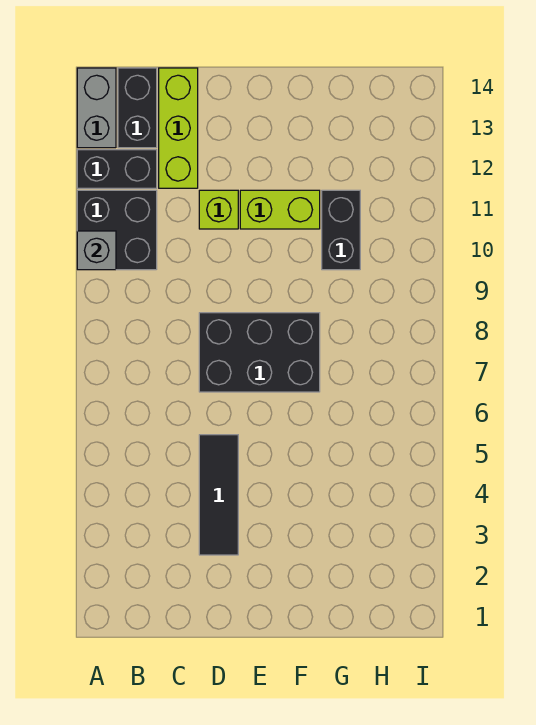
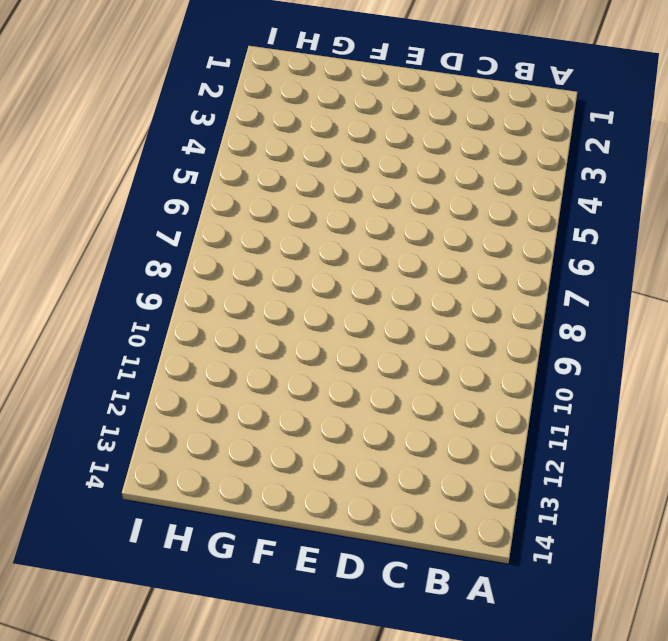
none -> black 2x2 brick [77,190,157,270]
none -> black 1x2 brick [77,150,157,188]

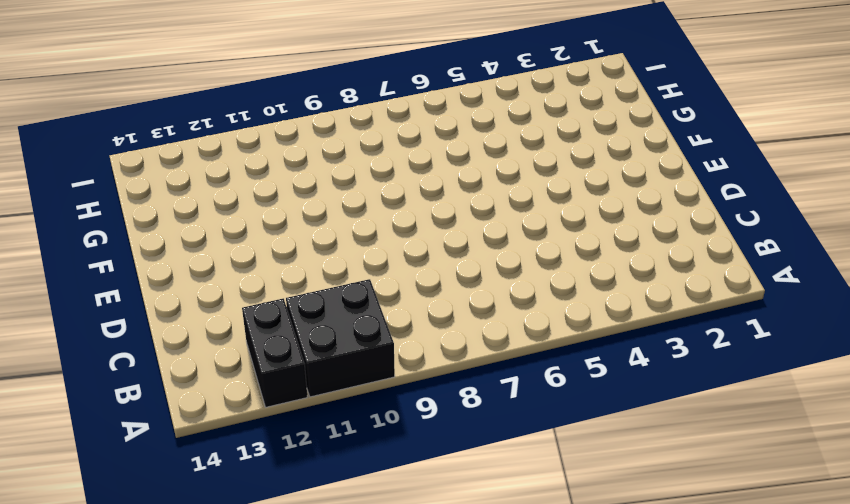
none -> grey 1x2 brick [77,68,116,148]
none -> black 1x2 brick [118,68,157,148]

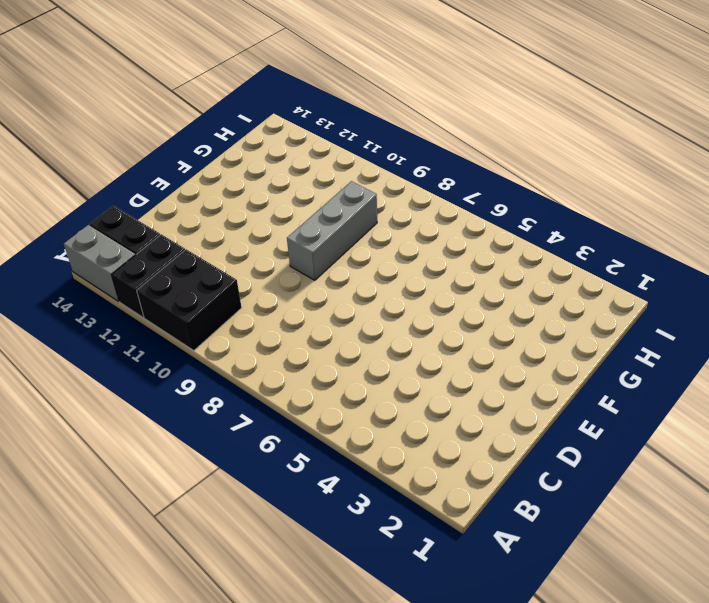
grey 1x3 brick [287,181,377,280] -> none
none -> lime 1x3 brick [159,68,198,188]
none -> black 1x3 tile [199,435,238,555]

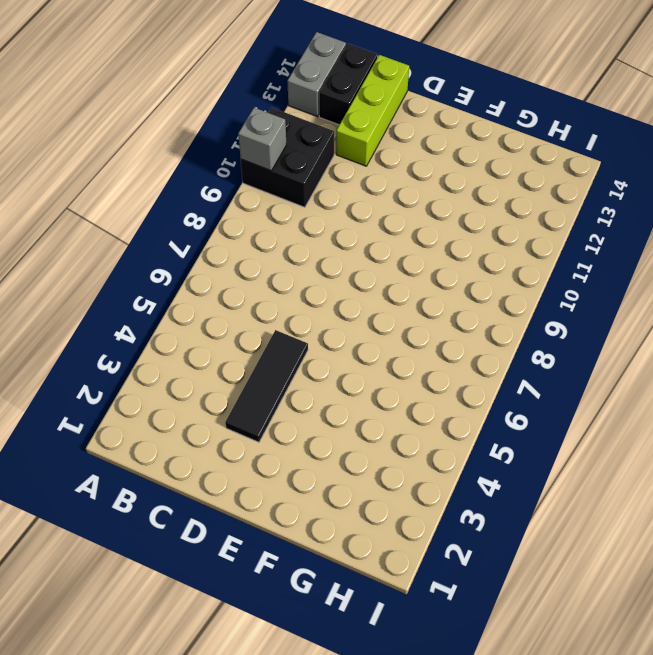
none -> black 1x2 brick [77,150,157,188]
none -> black 2x3 brick [199,313,320,392]

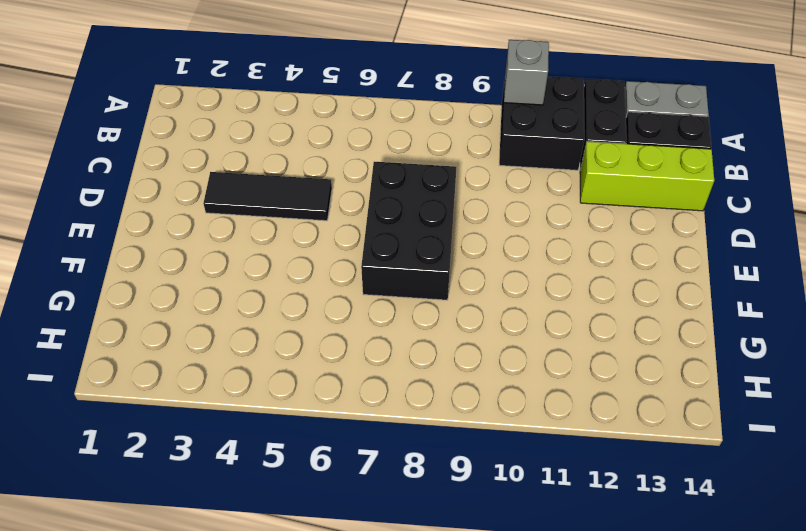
none -> lime 1x1 brick [199,190,238,229]
none -> lime 1x2 brick [240,190,320,229]

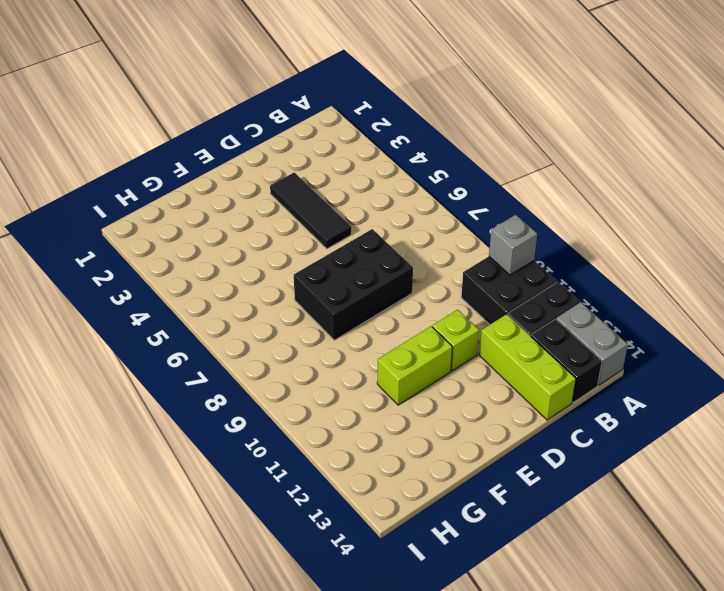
none -> black 1x2 brick [322,190,360,270]

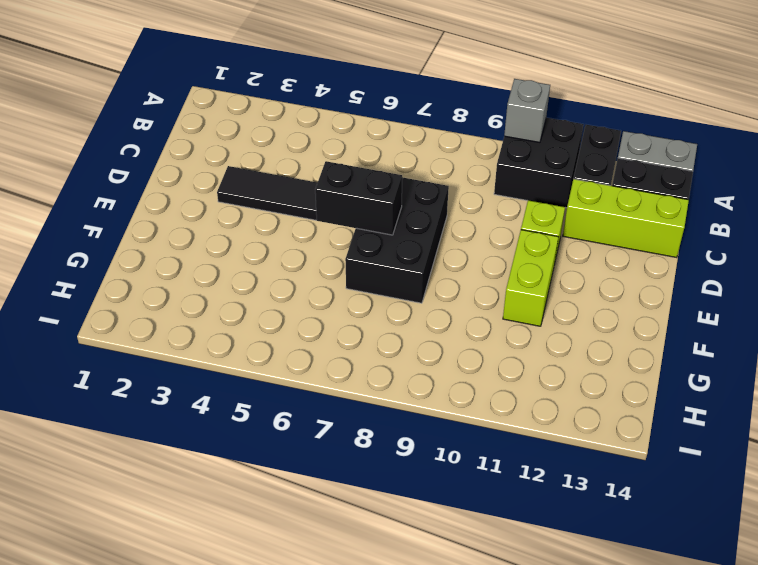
black 1x2 brick [315,161,402,235] -> black 1x2 brick moved to [322,190,360,270]

